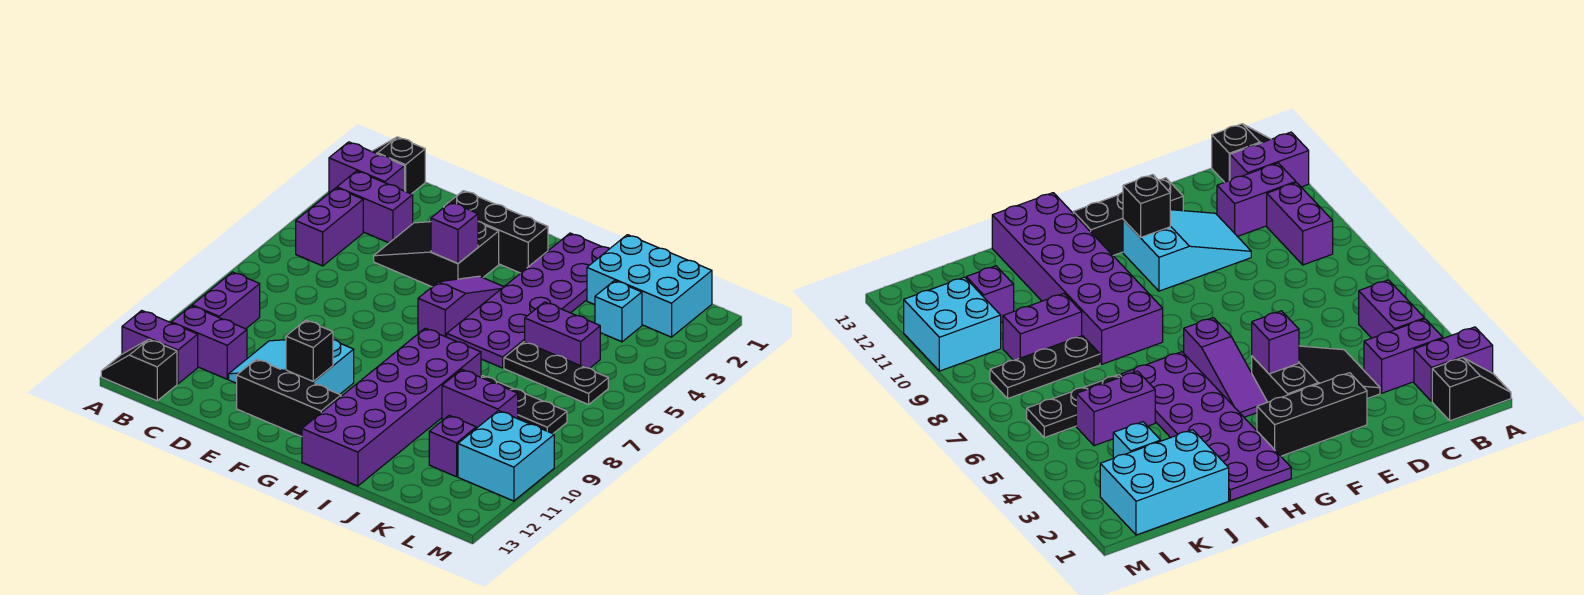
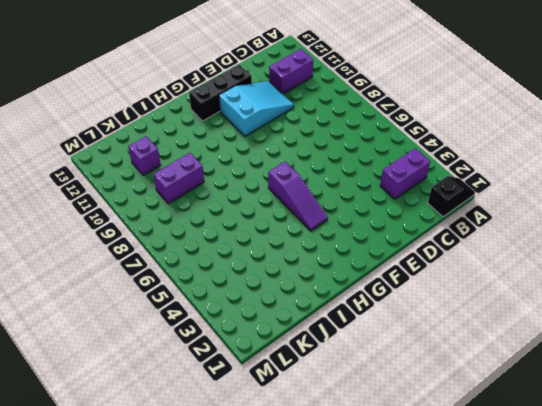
none -> purple 1x2 brick [329,142,405,192]
none -> purple 1x2 brick [122,311,198,384]
none -> black 1x2 slope [101,339,177,401]

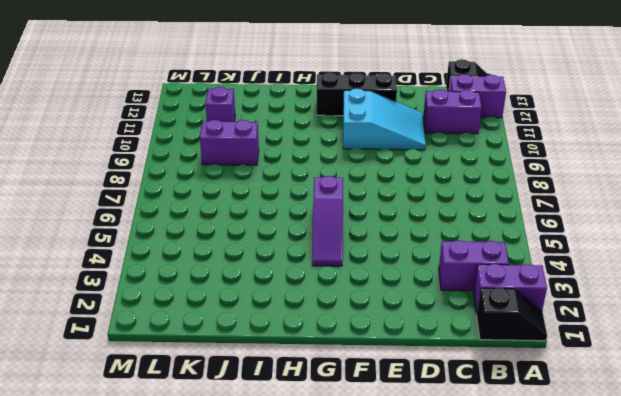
none -> purple 1x2 brick [296,188,363,266]
none -> purple 1x2 brick [192,272,260,329]
none -> black 2x3 slope [374,222,499,287]

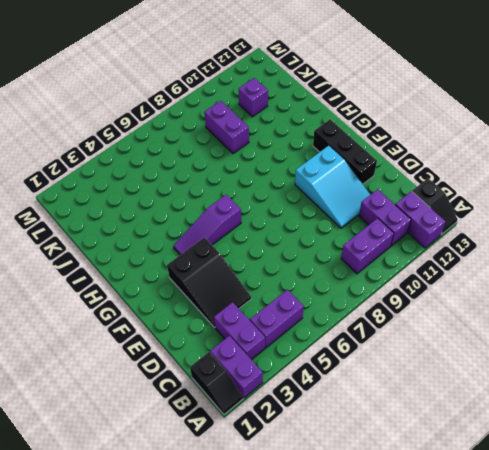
none -> black 1x3 brick [444,191,548,273]
none -> purple 2x6 plate [447,233,609,368]
none -> purple 2x6 brick [302,328,481,486]

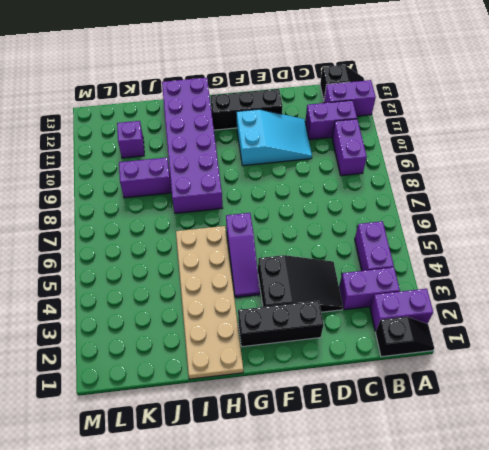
tan 2x6 plate [176,226,243,379] -> purple 2x6 plate [447,233,609,368]
none -> cyan 2x3 brick [587,235,712,337]
none -> purple 1x2 brick [525,302,600,368]
none -> black 1x3 plate [504,342,608,405]

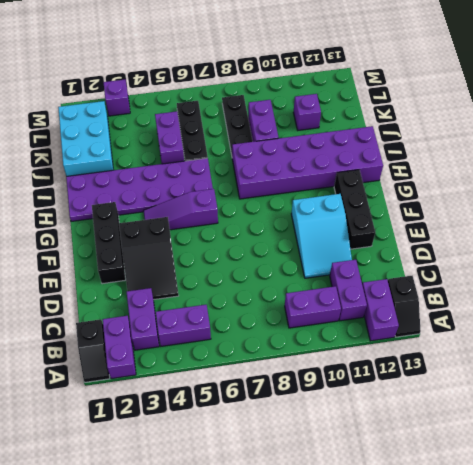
purple 1x1 brick [103,80,130,116] -> purple 1x1 brick moved to [431,202,478,264]
none -> cyan 1x1 brick [595,280,642,342]
none -> cyan 2x2 brick [458,411,554,501]
none -> black 1x1 brick [286,320,333,381]

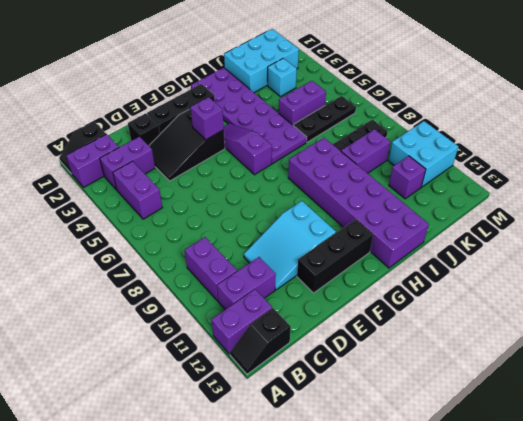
black 1x1 brick [128,113,160,146] -> black 1x1 brick moved to [286,320,333,381]

